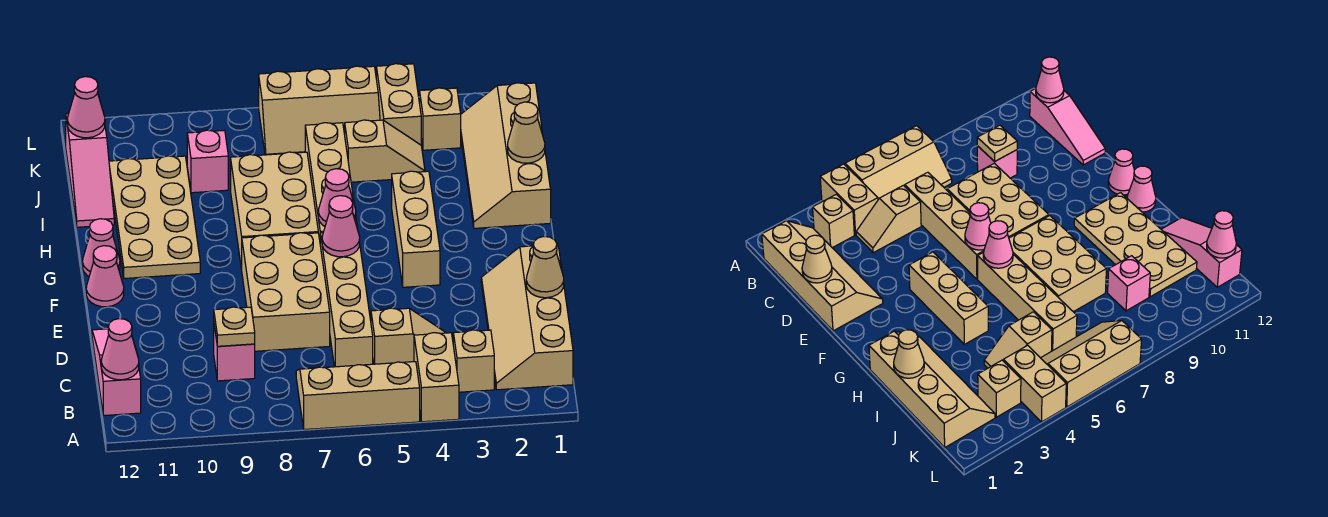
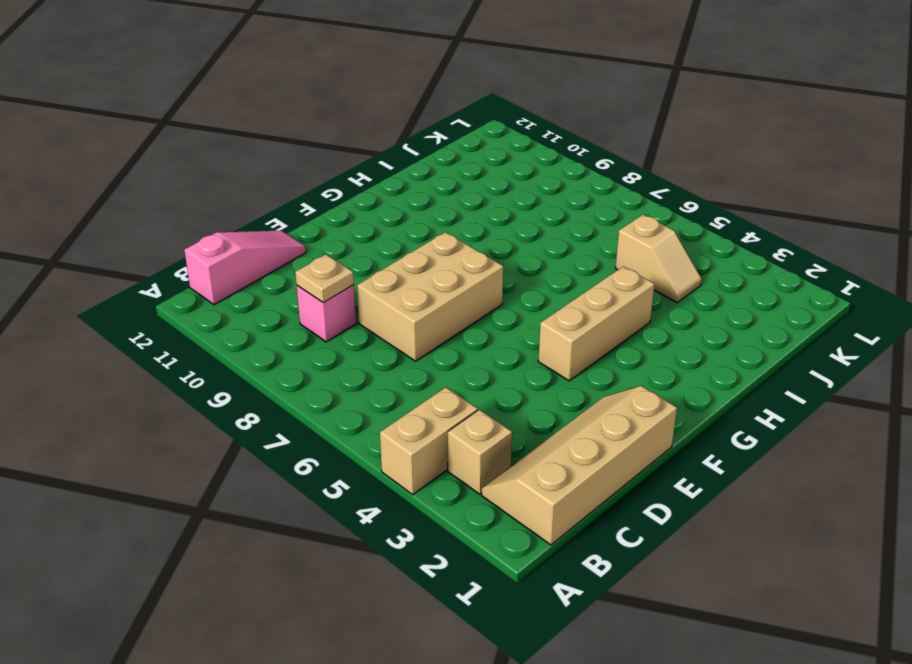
none -> tan 2x3 slope [296,362,420,430]
none -> tan 1x2 slope [371,308,446,364]
none -> tan 1x4 brick [320,233,373,367]

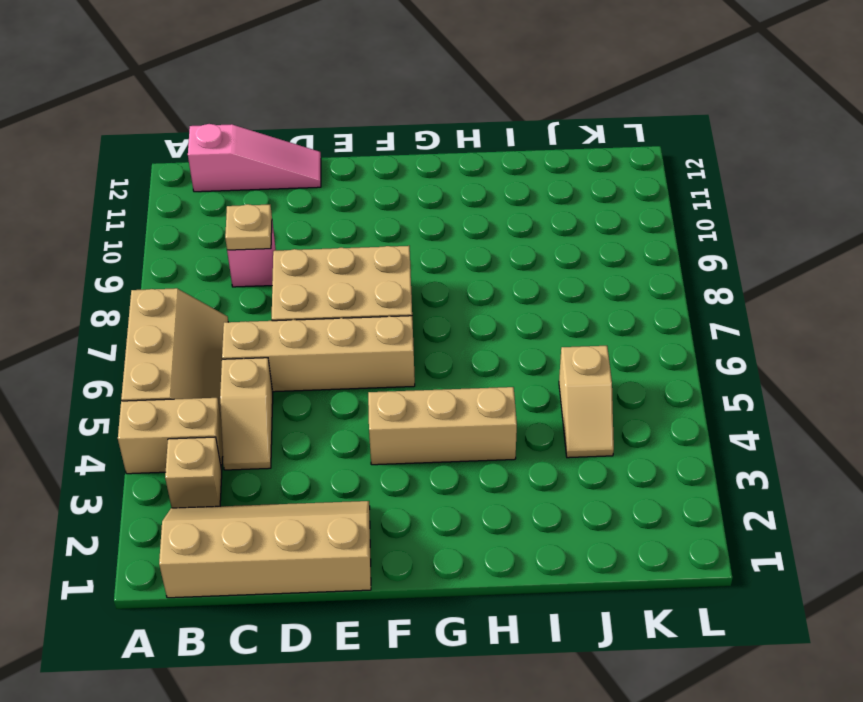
none -> pink 1x1 cone [86,246,124,307]
none -> tan 1x4 brick [305,123,358,240]
none -> tan 2x3 brick [231,152,318,270]

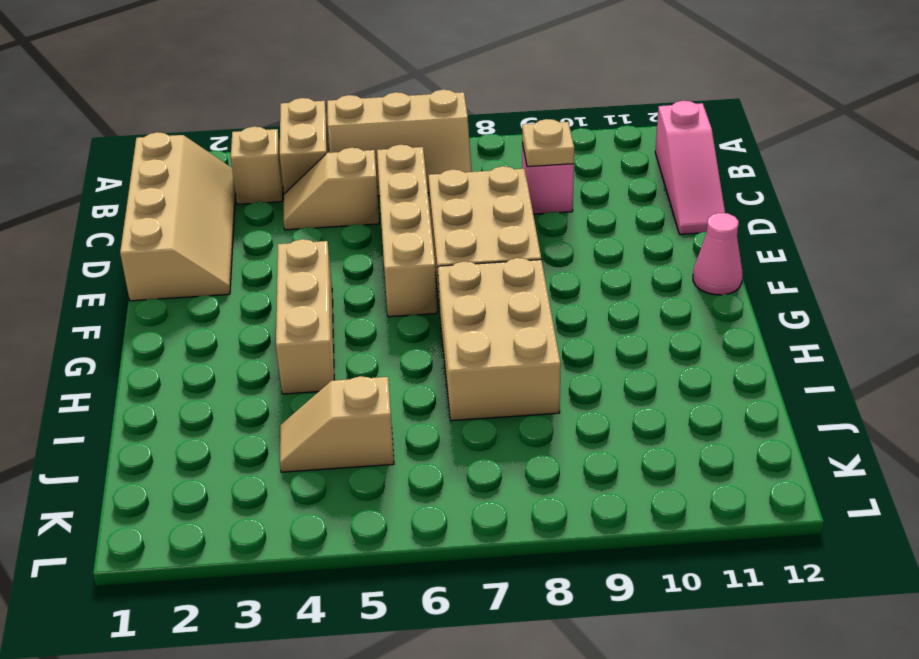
none -> tan 1x4 brick [305,123,358,240]
none -> tan 2x4 plate [109,156,200,278]
none -> pink 1x1 cone [83,219,120,276]

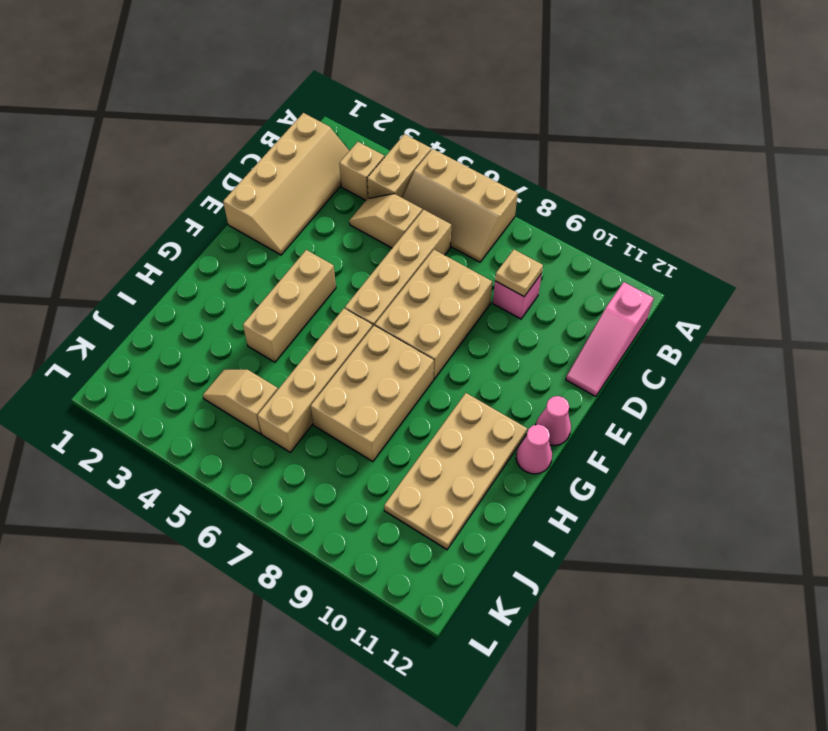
none -> tan 2x4 slope [461,83,551,228]
none -> pink 1x3 slope [66,114,114,227]
none -> pink 1x1 brick [187,130,228,193]

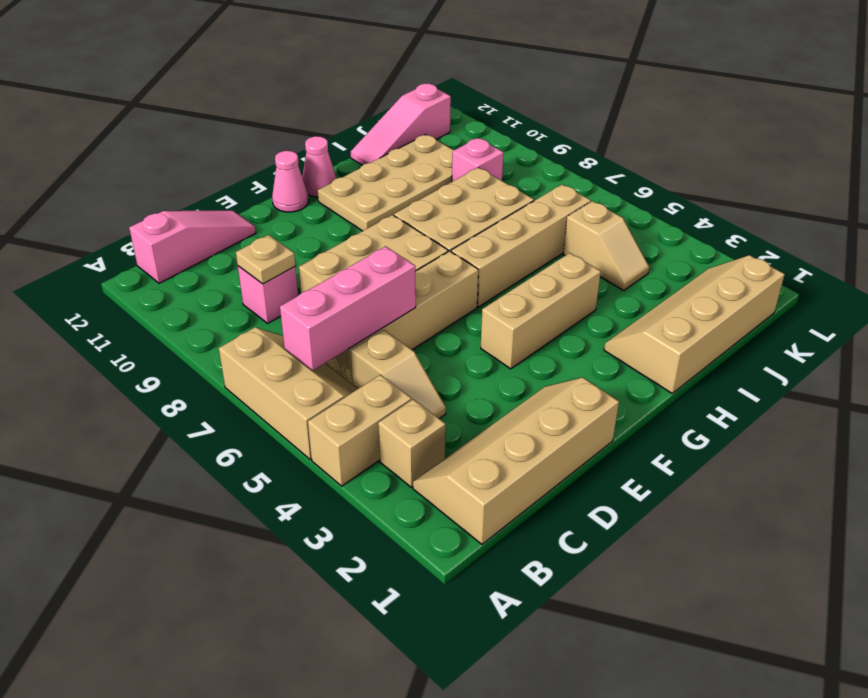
pink 1x3 brick [280,246,416,371] -> none
none -> tan 1x1 brick [420,88,461,150]
none -> tan 1x2 brick [376,64,421,145]
none -> tan 2x3 slope [259,66,380,155]

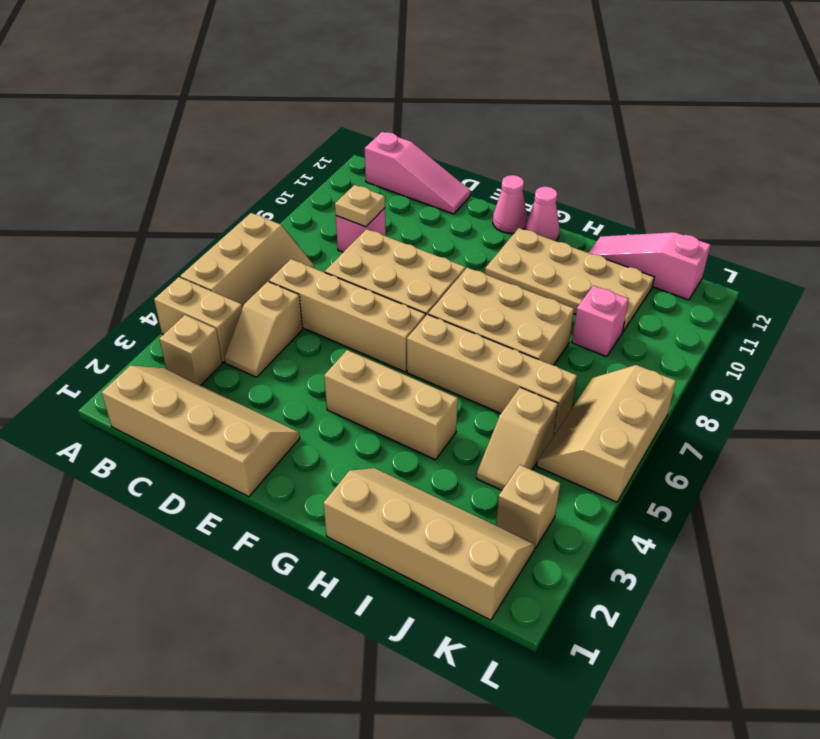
none -> tan 1x2 brick [376,64,421,145]
none -> pink 1x1 cone [101,319,139,380]
none -> tan 1x1 cone [526,236,564,298]

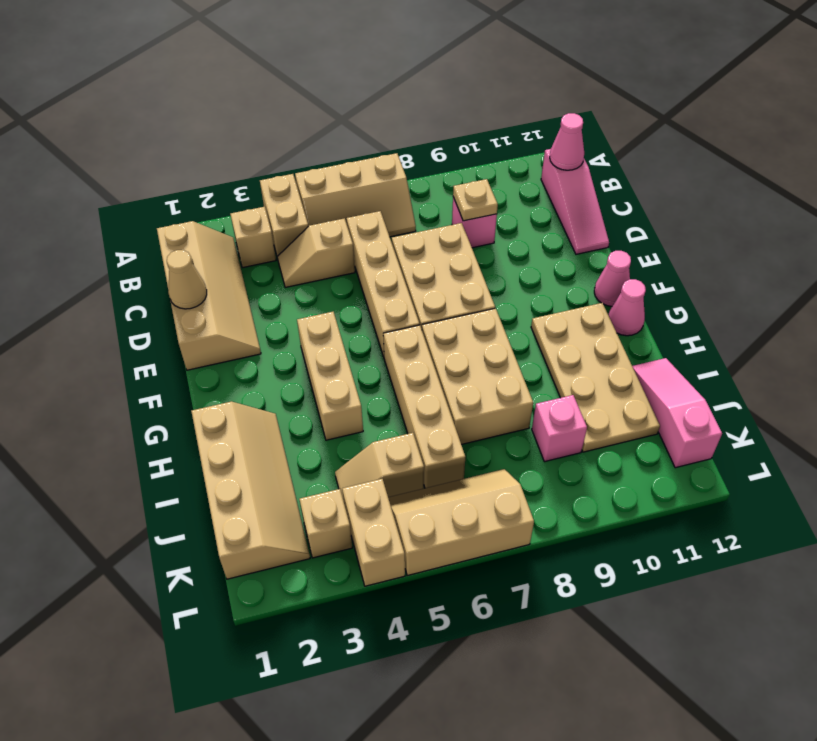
none -> pink 1x1 cone [322,196,360,257]
none -> pink 1x1 cone [318,169,356,226]
none -> tan 1x1 cone [508,102,545,163]

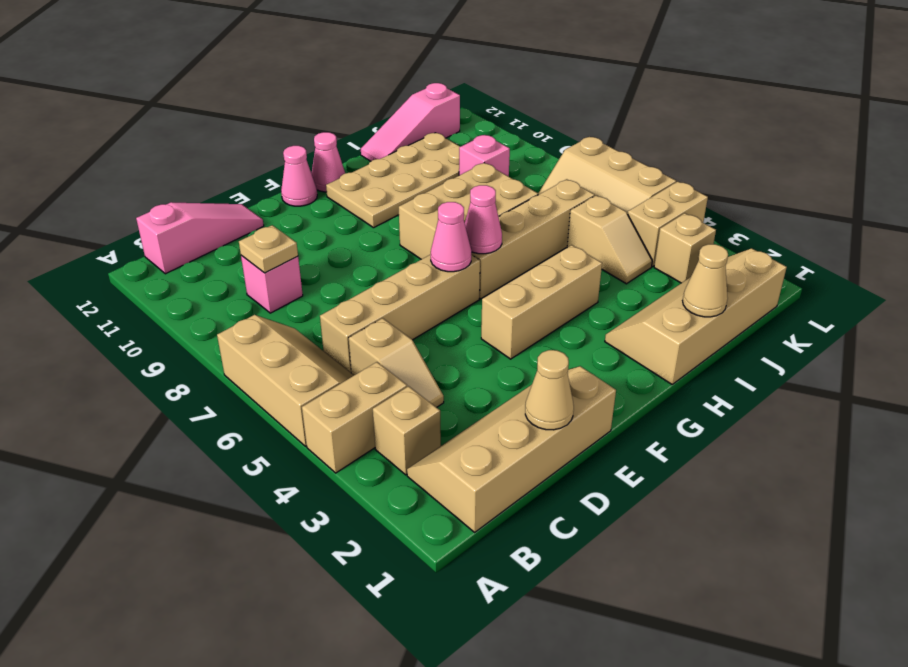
none -> tan 2x3 brick [242,233,330,351]
none -> pink 1x1 cone [101,319,139,380]
none -> pink 1x1 cone [68,77,105,138]

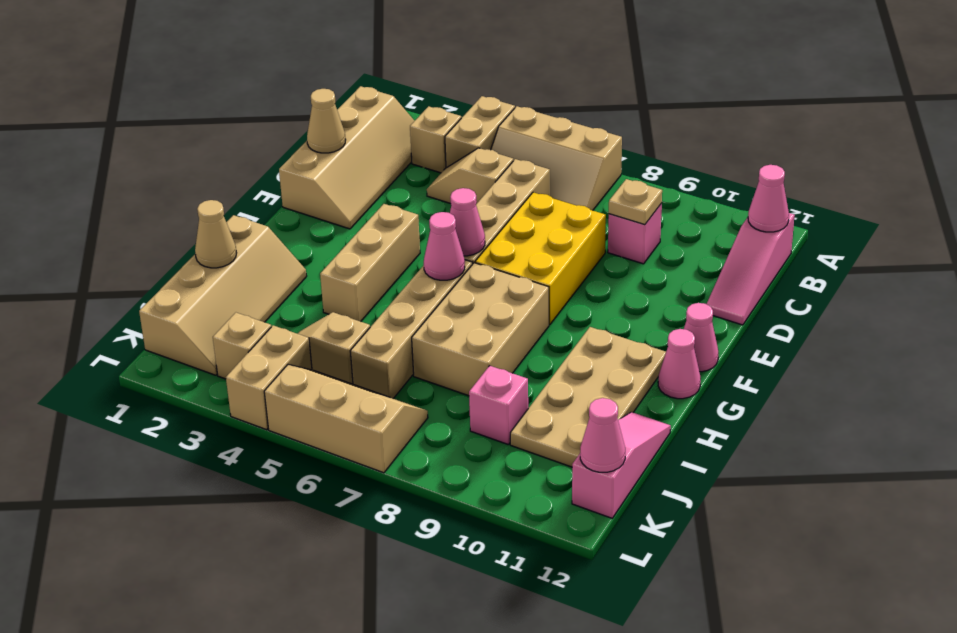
yellow 2x3 brick [475,192,606,325] -> tan 2x3 brick [242,233,330,351]

